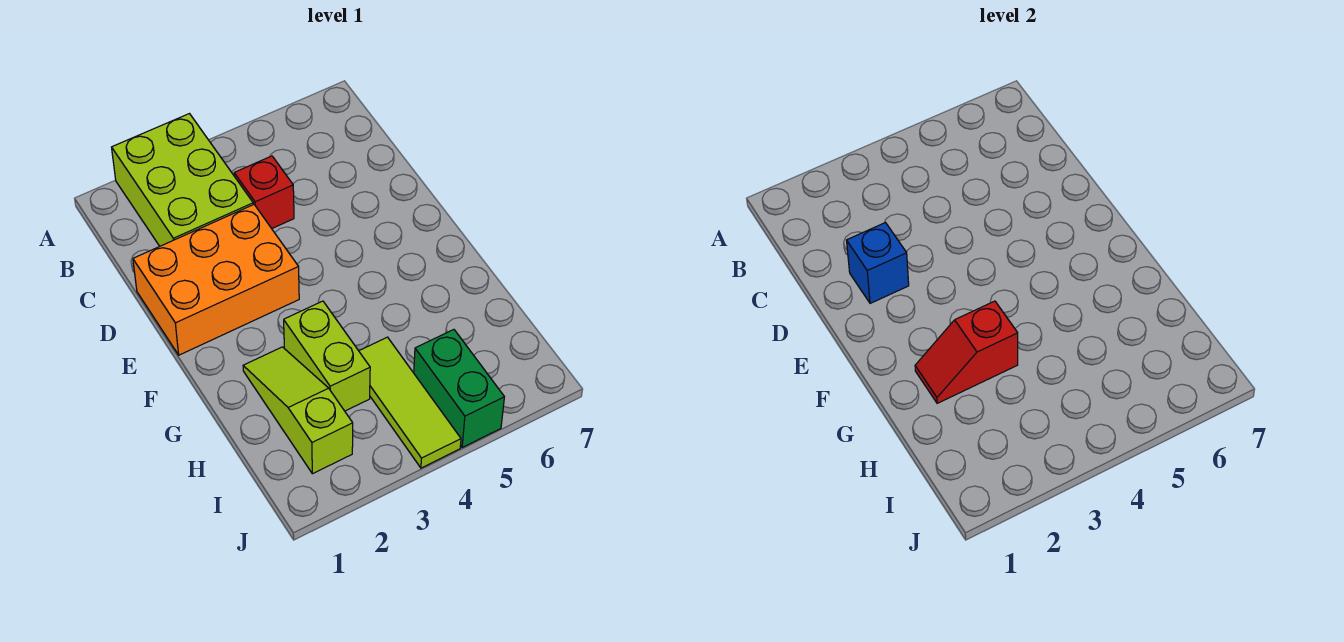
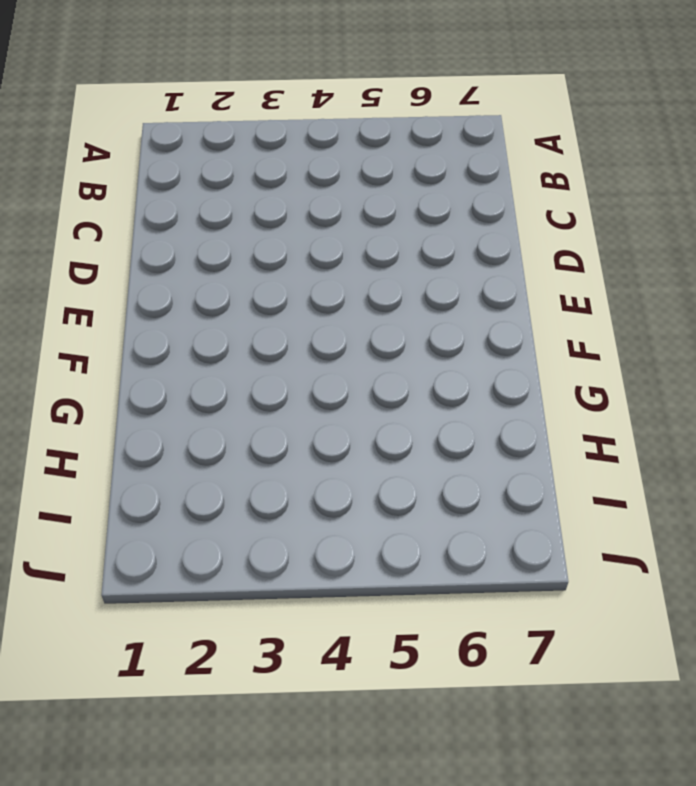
none -> lime 2x3 brick [112,114,253,246]
none -> red 1x1 brick [234,156,294,229]

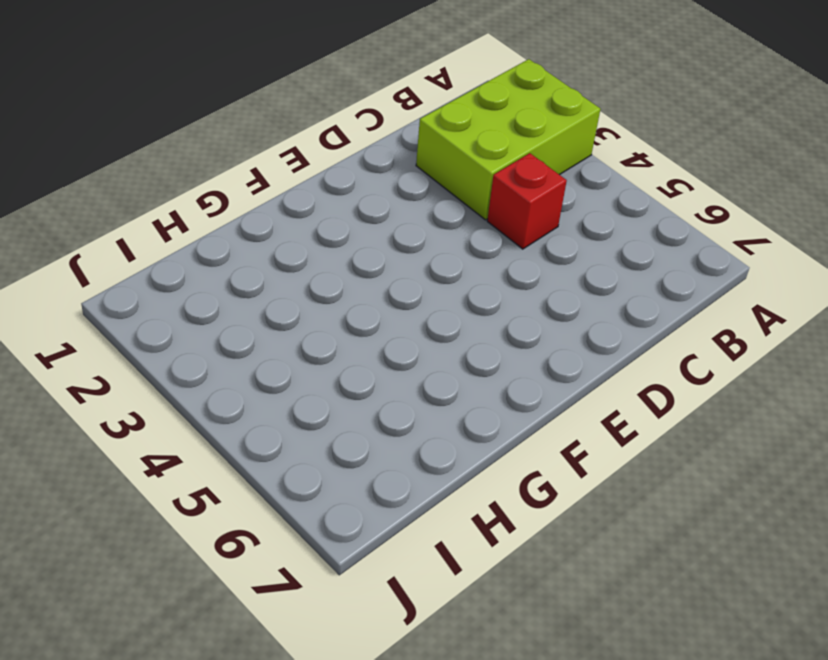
none -> orange 2x3 brick [133,204,299,355]
none -> lime 1x3 slope [243,347,353,474]

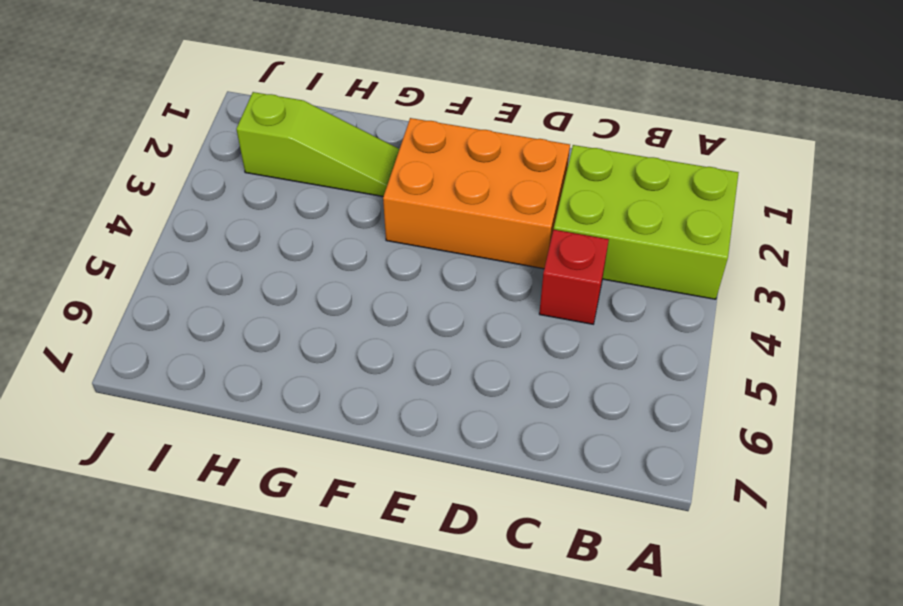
orange 2x3 brick [383,118,570,269] -> orange 2x3 brick turned to [133,204,299,355]
none -> lime 1x2 brick [284,301,370,411]
none -> lime 1x3 tile [359,337,461,468]

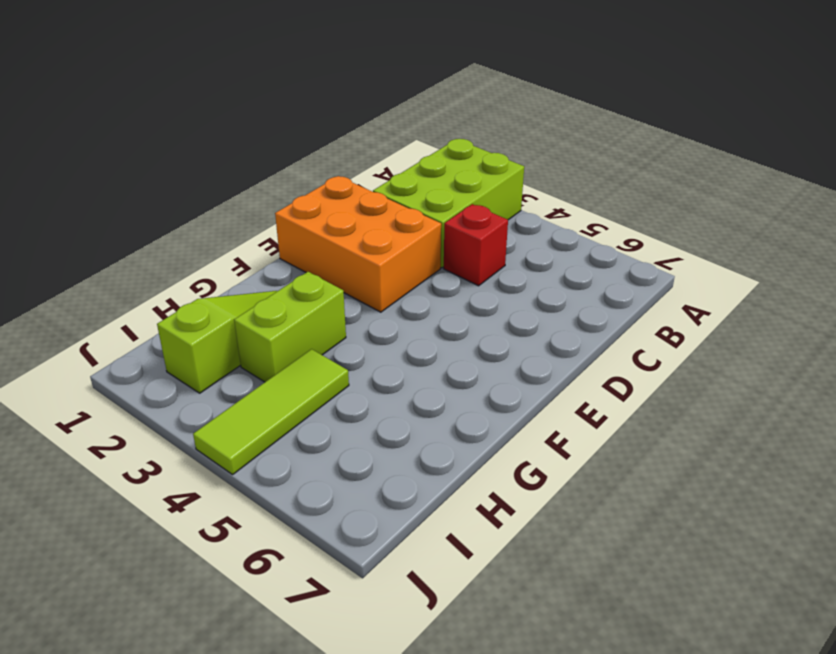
none -> green 1x2 brick [414,330,504,447]
none -> blue 1x1 brick [847,223,909,303]

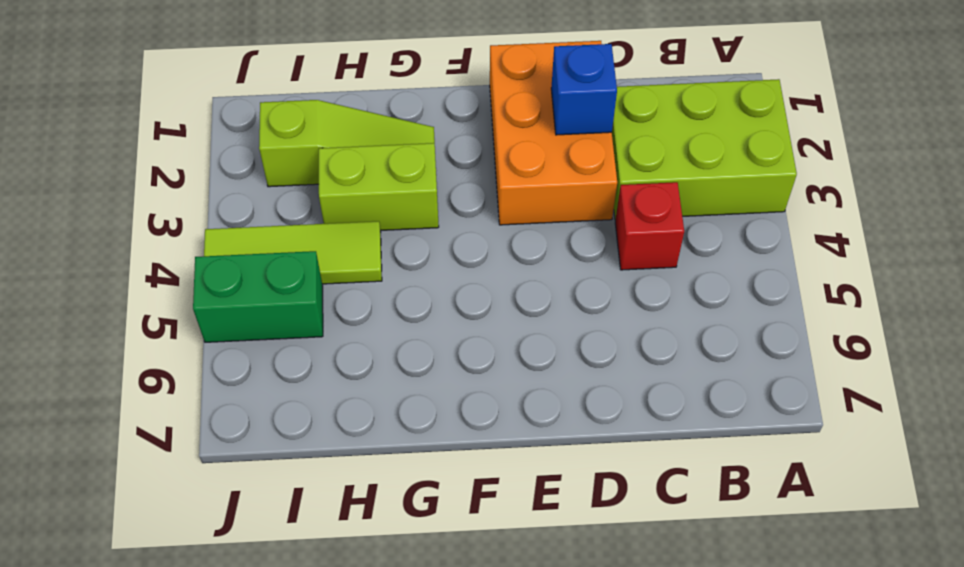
none -> red 1x2 slope [915,301,1018,403]

